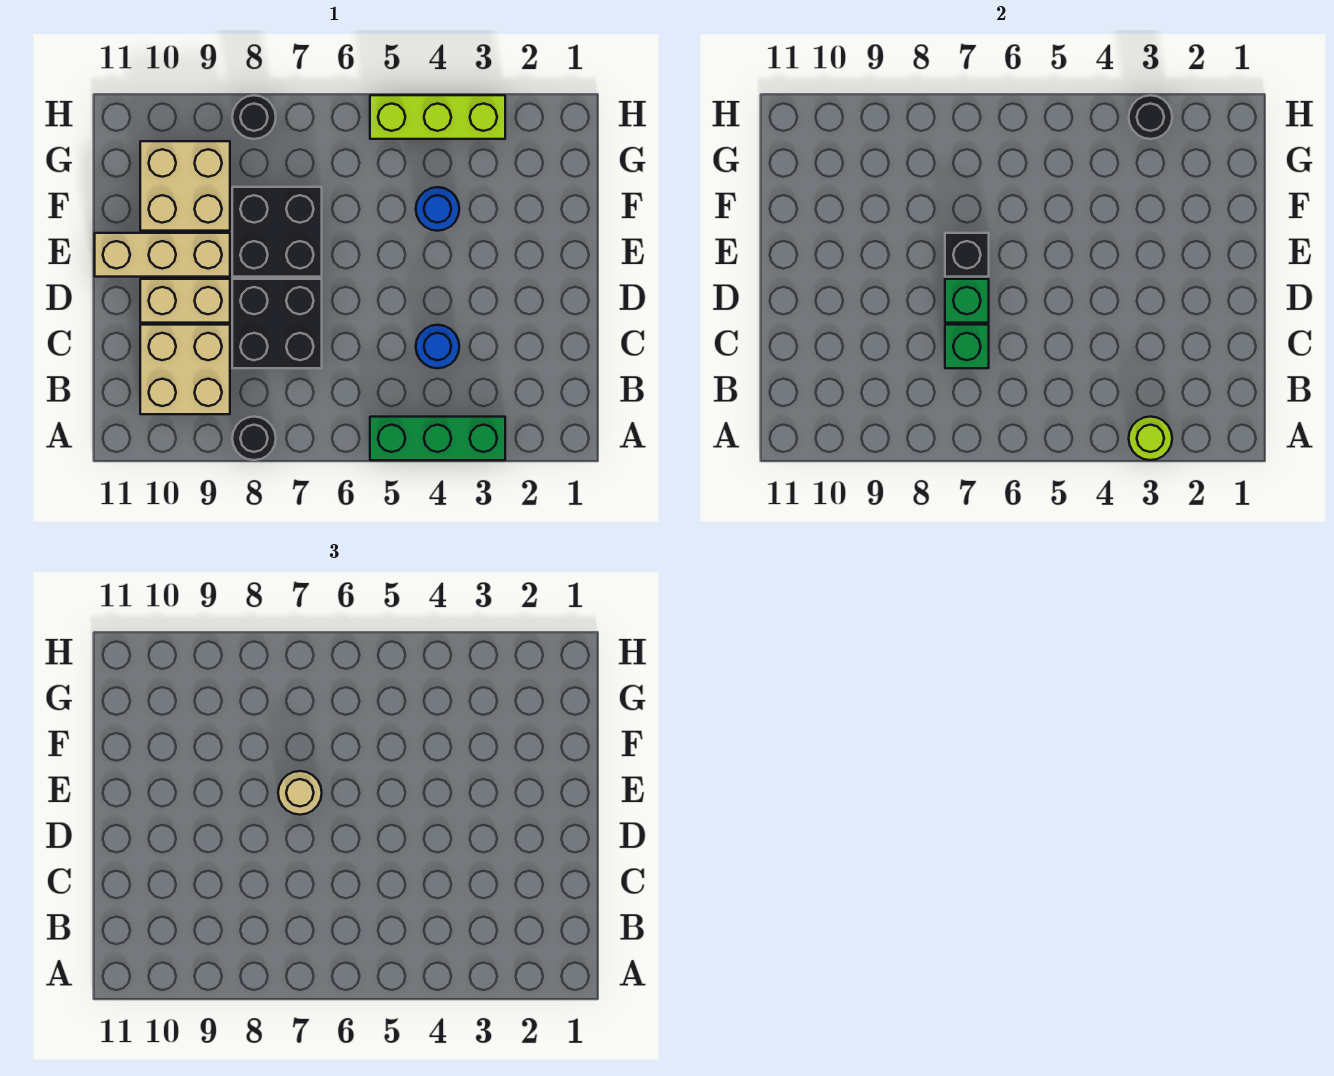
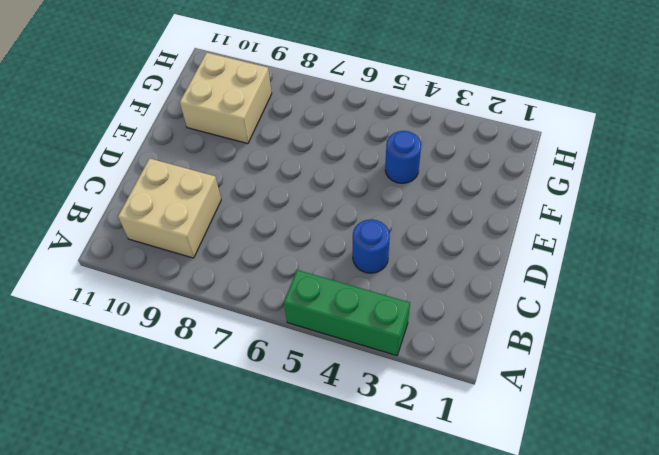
none -> black 1x1 round brick [232,417,276,460]
none -> black 2x2 brick [232,279,322,368]
none -> tan 1x2 brick [140,279,230,323]

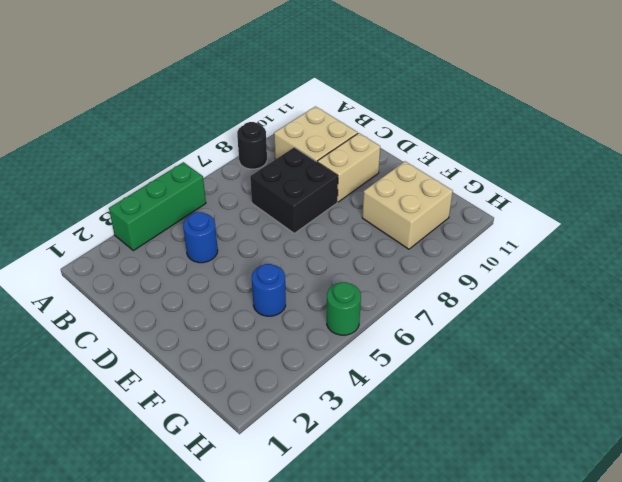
green 1x1 round brick [327,282,361,335] -> lime 1x3 brick [370,95,505,139]
none -> black 2x2 brick [232,187,322,277]
none -> tan 1x3 brick [95,233,230,277]
none -> black 1x1 round brick [232,95,276,139]

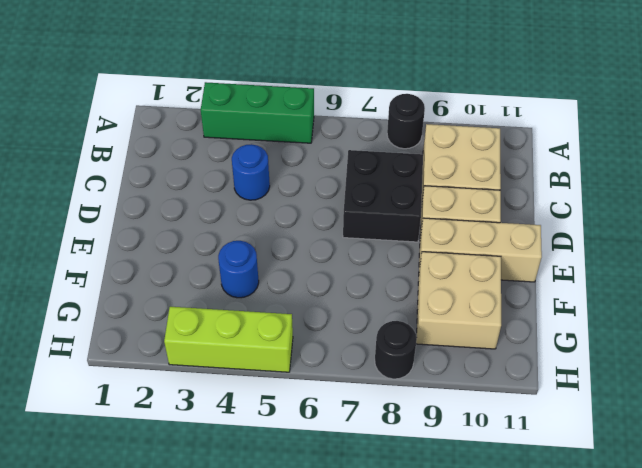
none -> black 2x2 brick [232,187,322,277]
none -> lime 1x1 round brick [1129,417,1172,460]
none -> green 1x1 brick [945,325,989,368]

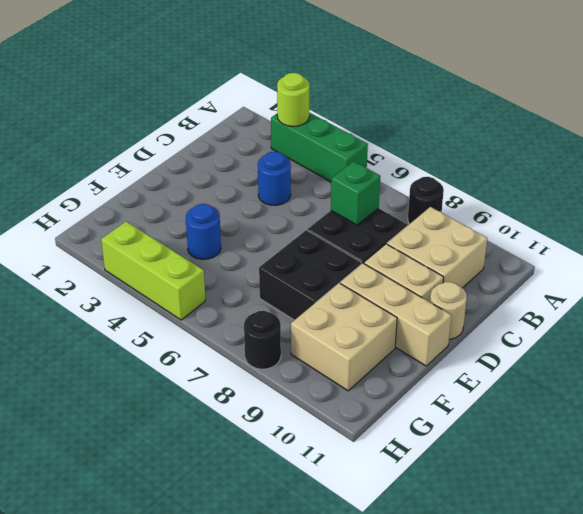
tan 1x1 round brick [430,282,467,339] -> tan 1x1 round brick moved to [278,771,322,815]
none -> green 1x1 brick [945,279,989,323]
none -> black 1x1 brick [945,233,989,277]
none -> black 1x1 round brick [1129,95,1172,139]

